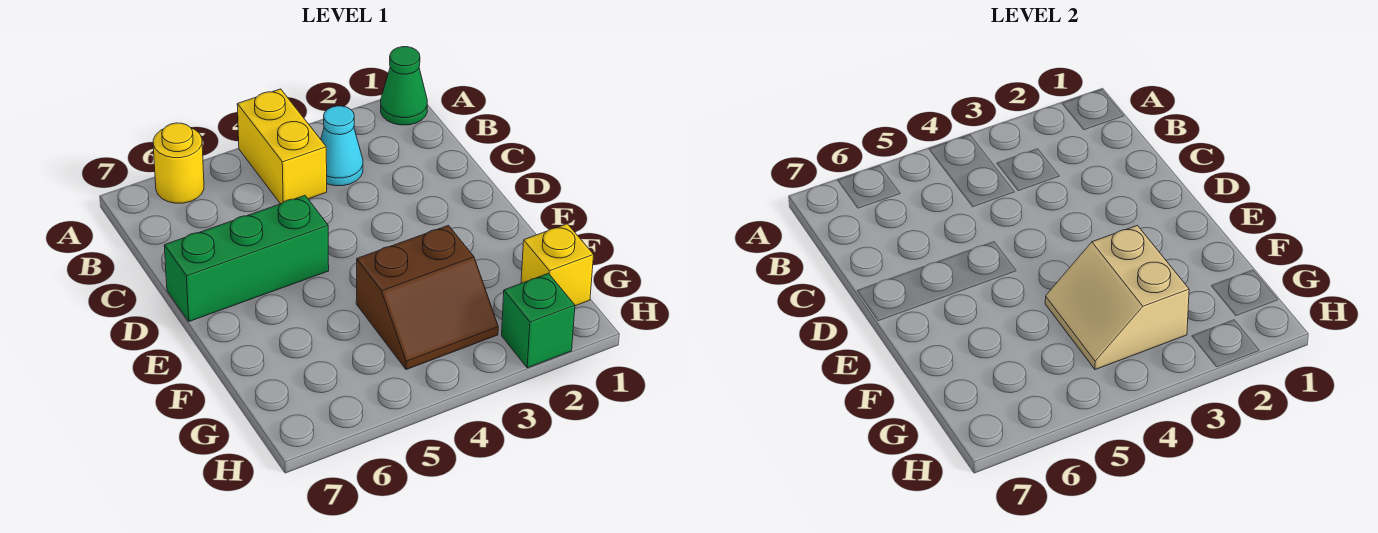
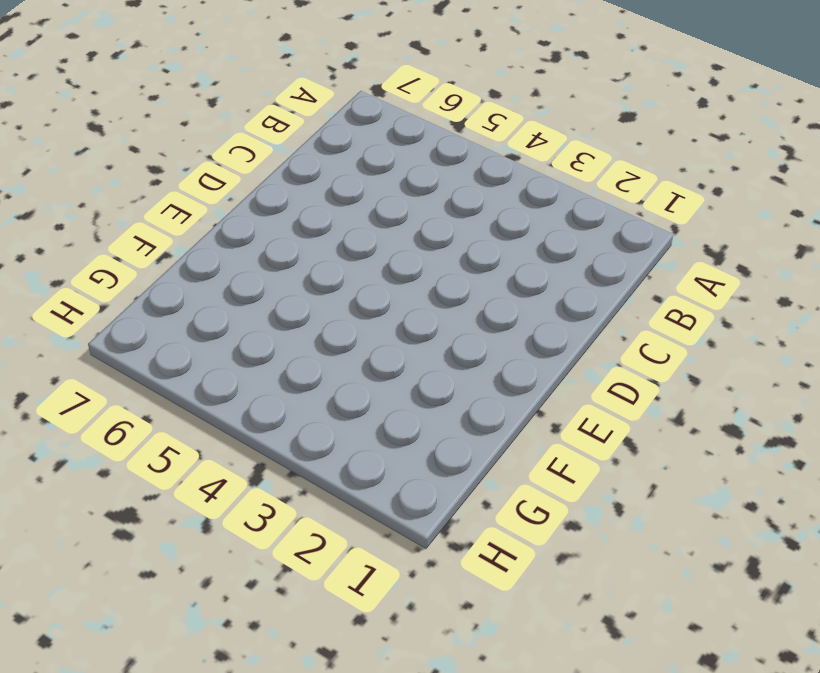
none -> green 1x1 cone [381,47,428,125]
none -> yellow 1x2 brick [237,89,327,204]

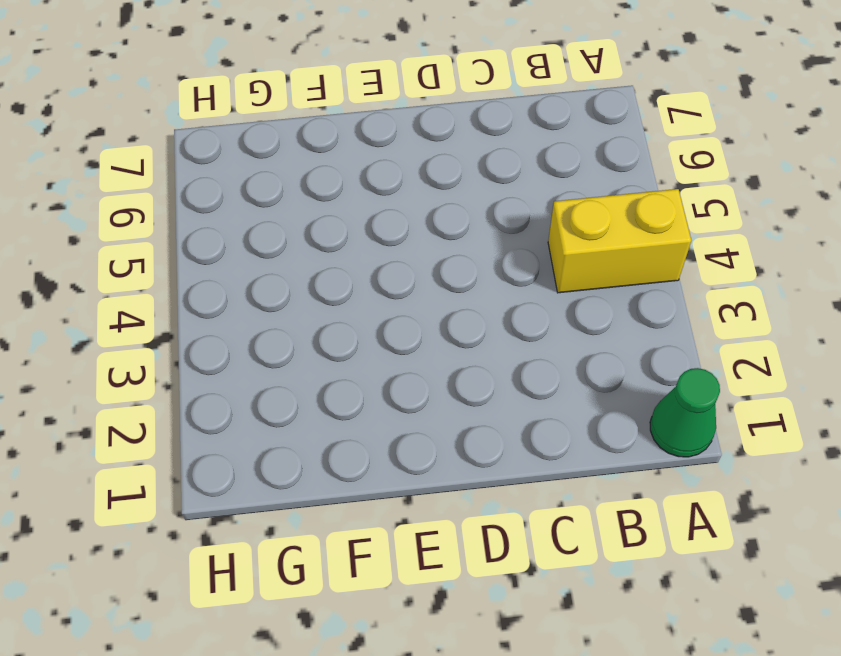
none -> yellow 1x1 round brick [153,123,204,203]
none -> cyan 1x1 cone [321,106,363,186]

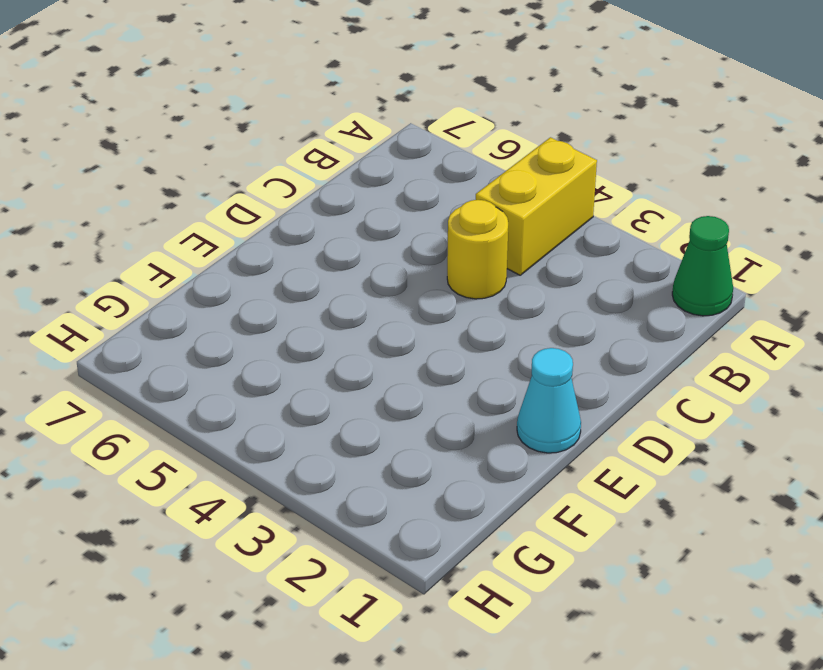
yellow 1x1 round brick [447,200,508,299] -> yellow 1x1 round brick moved to [153,123,204,203]
cyan 1x1 cone [517,348,581,453] -> cyan 1x1 cone moved to [321,106,363,186]
none -> green 1x3 brick [164,195,329,321]
none -> brown 2x2 slope [356,225,498,370]

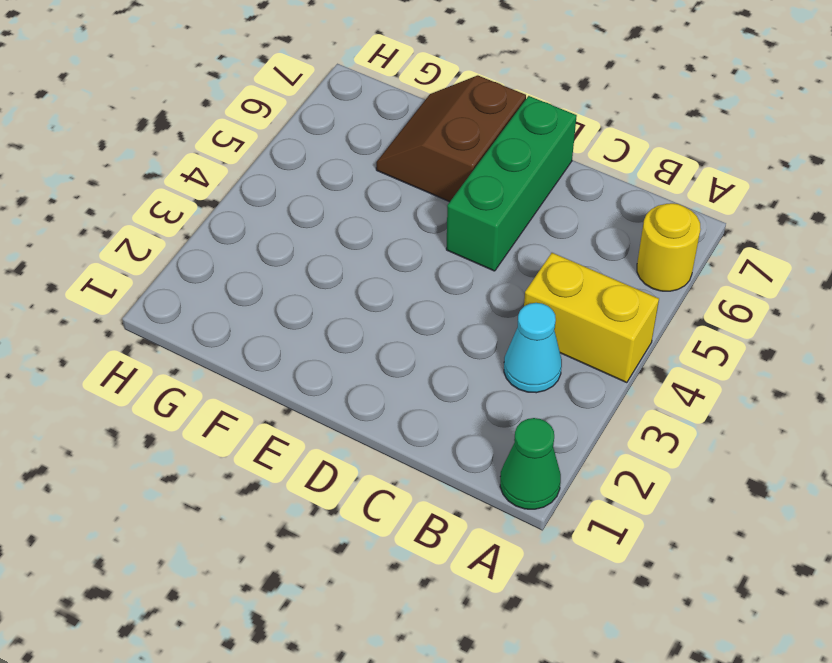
brown 2x2 slope [376,76,526,202] -> brown 2x2 slope moved to [356,225,498,370]
none -> yellow 1x1 brick [521,224,594,306]
none -> green 1x1 brick [502,273,575,368]

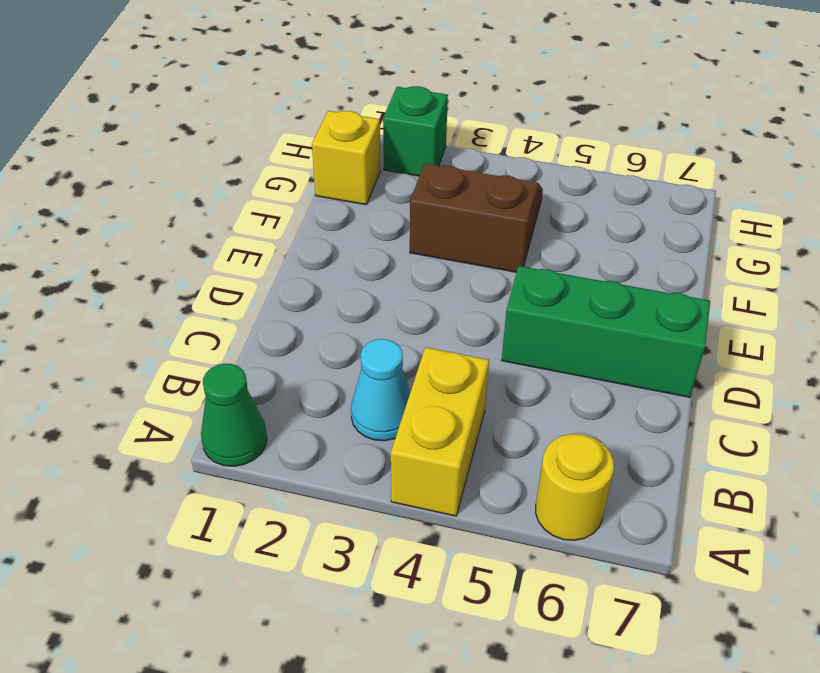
none -> tan 2x2 slope [1045,225,1189,370]

